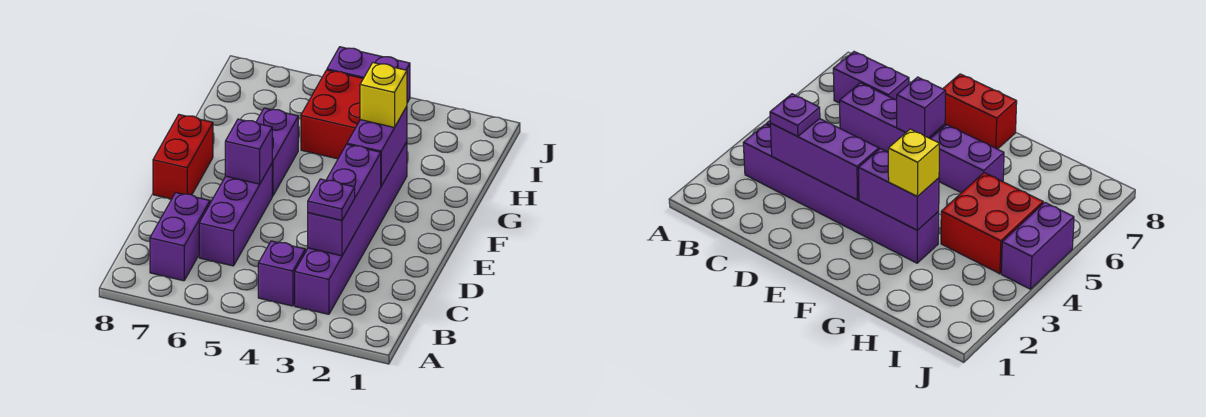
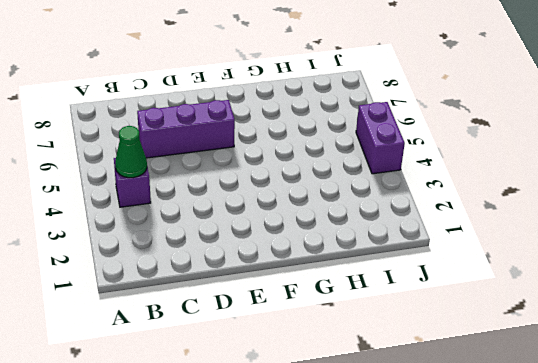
green 1x1 cone [115,126,147,178] -> none
none -> purple 1x6 brick [295,142,407,314]
none -> purple 1x2 brick [150,193,210,281]
none -> red 1x2 brick [153,115,213,199]

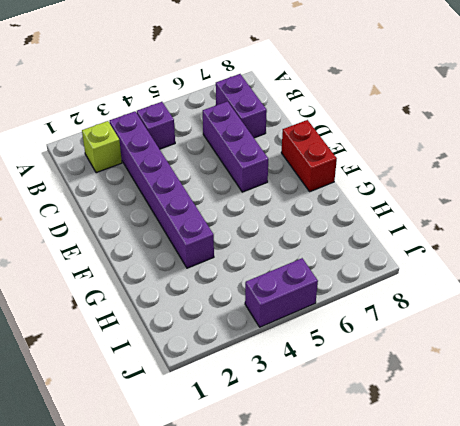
lime 1x1 brick [82,121,122,173] -> none
none -> purple 1x2 brick [256,108,298,196]
none -> red 2x2 brick [301,70,363,159]
none -> purple 1x3 brick [308,144,381,256]

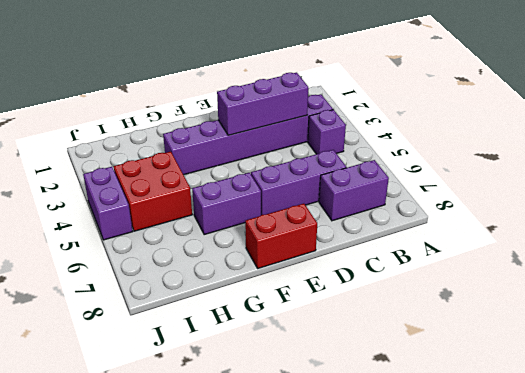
none -> purple 1x1 brick [225,119,272,184]
none -> purple 1x2 brick [347,106,407,186]
none -> purple 1x1 plate [308,179,355,220]

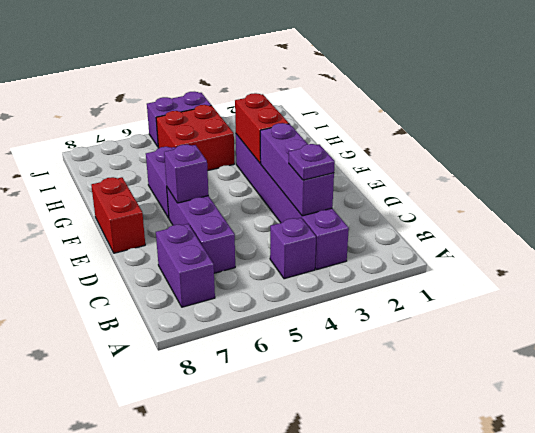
red 1x2 brick [235,93,289,163] -> purple 1x2 brick [347,106,407,186]
none -> yellow 1x1 brick [360,63,407,127]

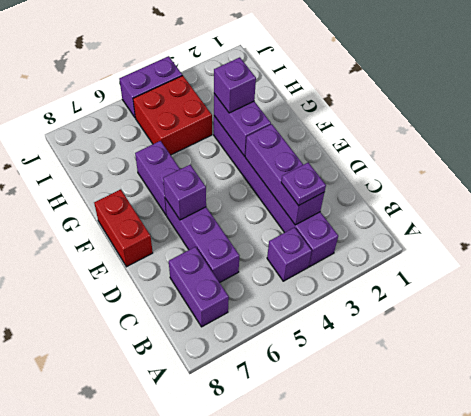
purple 1x1 brick [214,57,256,113] -> yellow 1x1 brick [360,63,407,127]

